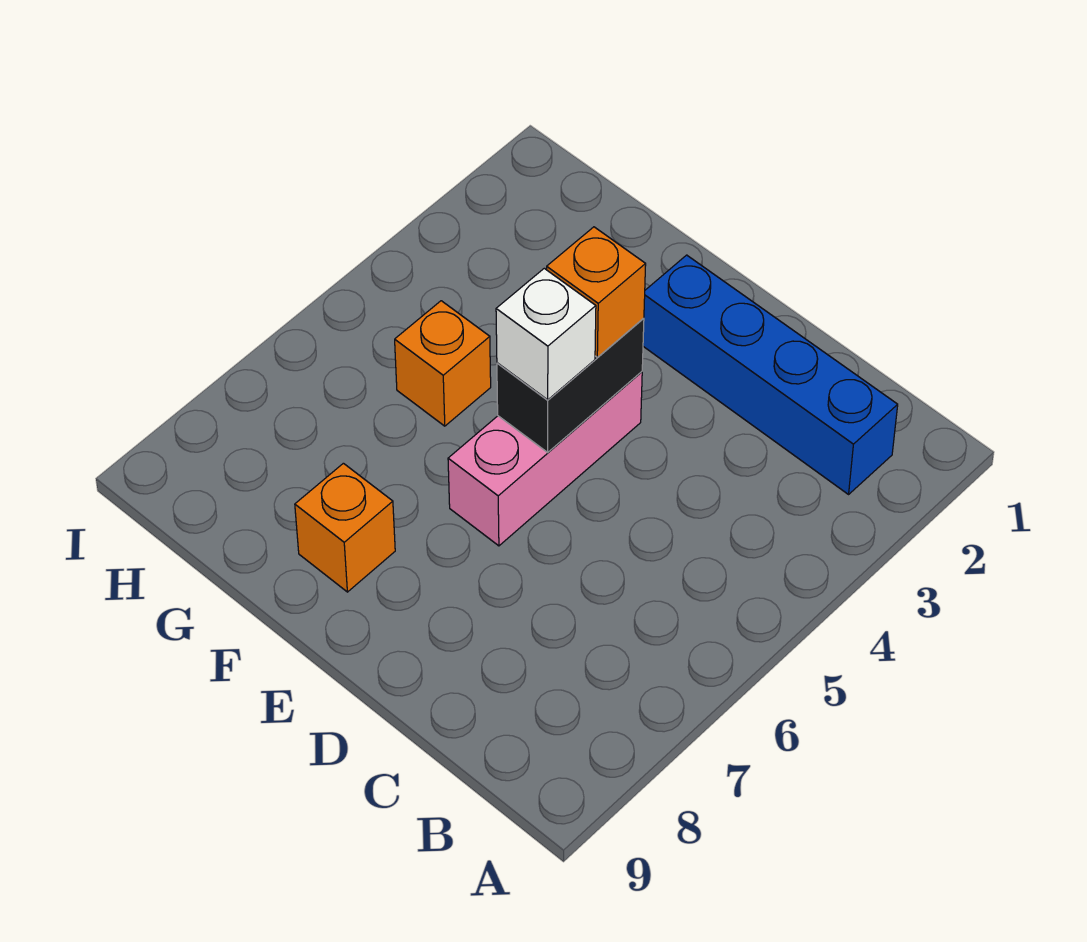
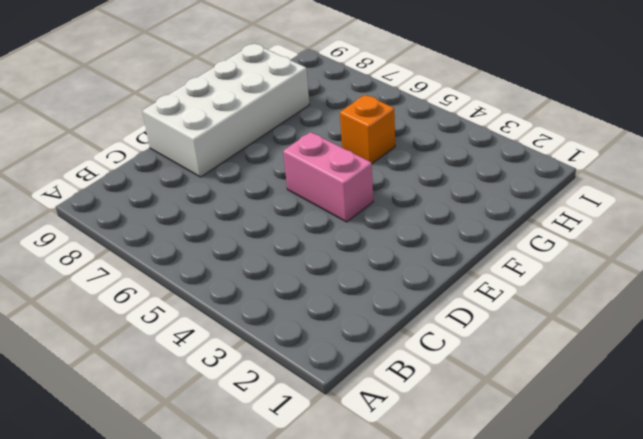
white 2x4 brick [142,44,309,177] -> orange 1x1 brick [295,463,395,592]
pink 1x2 brick [283,132,373,222] -> pink 1x3 brick [448,372,642,546]
none -> blue 1x4 brick [643,255,898,494]
none -> black 1x2 brick [497,318,644,452]

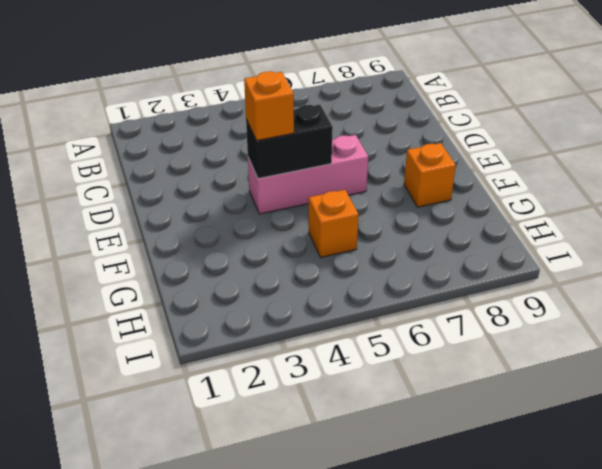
none -> blue 1x4 brick [643,255,898,494]
none -> white 1x1 brick [496,268,596,400]

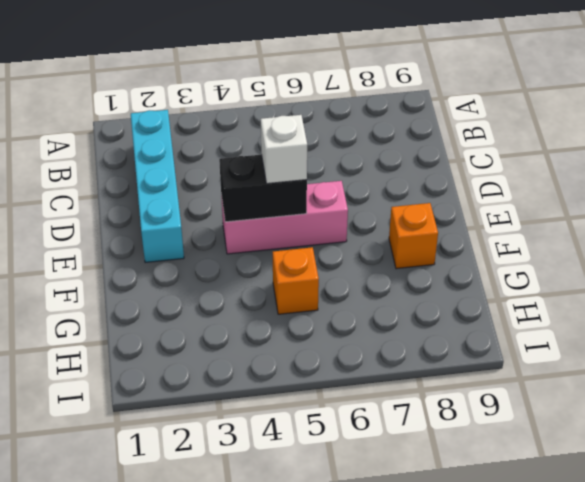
cyan 1x4 brick [131,110,184,263] -> blue 1x4 brick [643,255,898,494]
none -> orange 1x1 brick [547,227,646,358]

